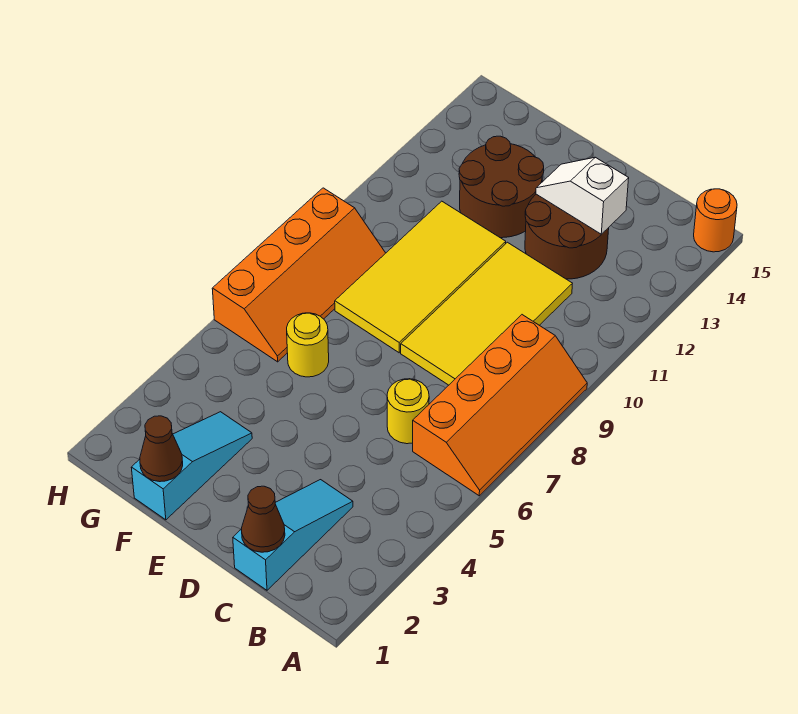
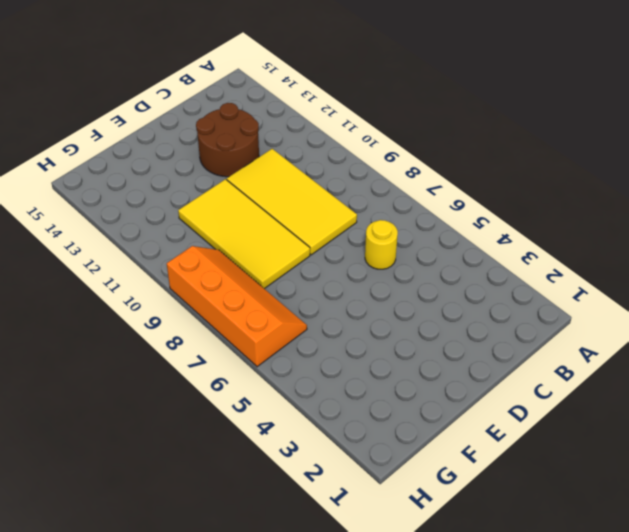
none -> orange 2x4 slope [413,315,587,496]
none -> orange 1x1 round brick [694,189,737,252]
none -> cyan 1x3 slope [233,480,353,590]

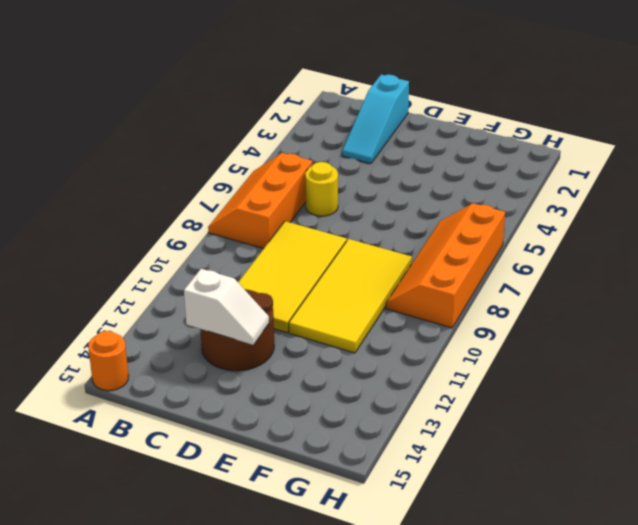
orange 2x3 slope [208,153,312,248] -> orange 2x4 slope [413,315,587,496]
none -> brown 2x2 round brick [459,136,544,238]
none -> cyan 1x3 slope [131,412,252,520]
none -> yellow 1x1 round brick [287,313,329,377]

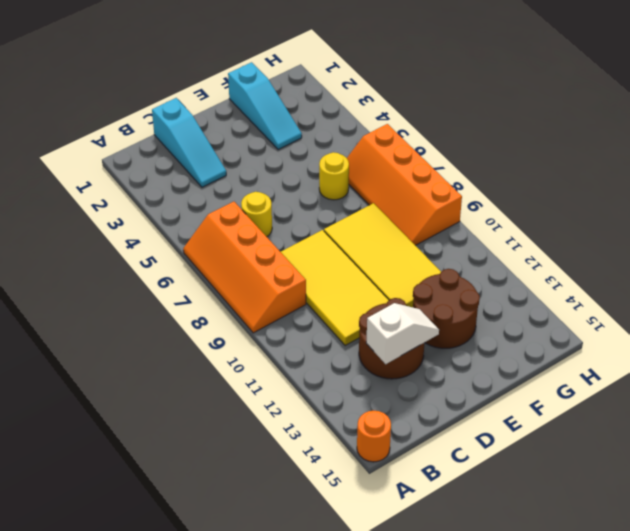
none -> brown 1x1 cone [241,486,285,552]
none -> brown 1x1 cone [140,416,183,482]

